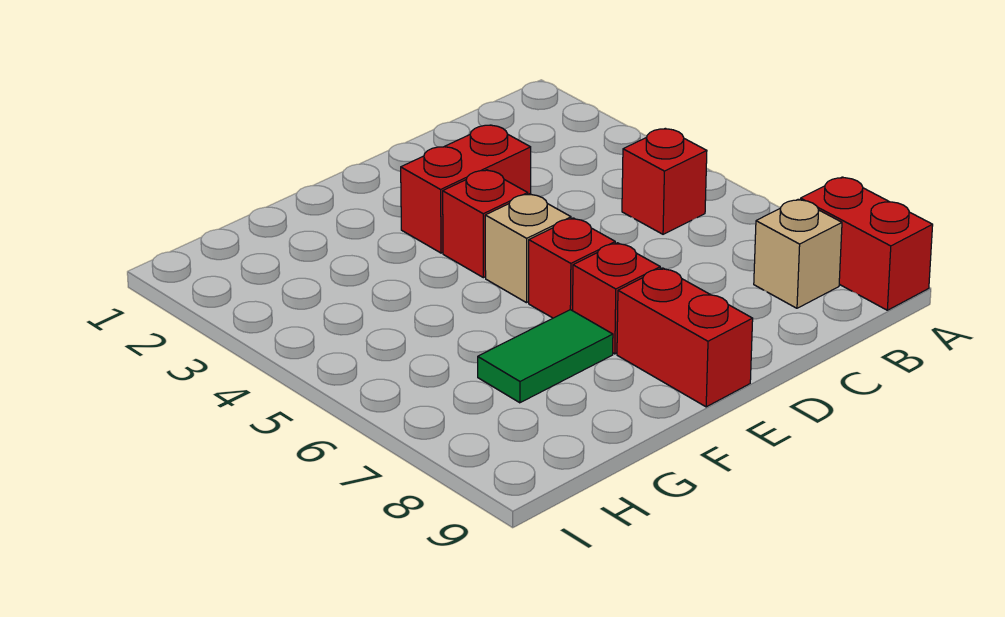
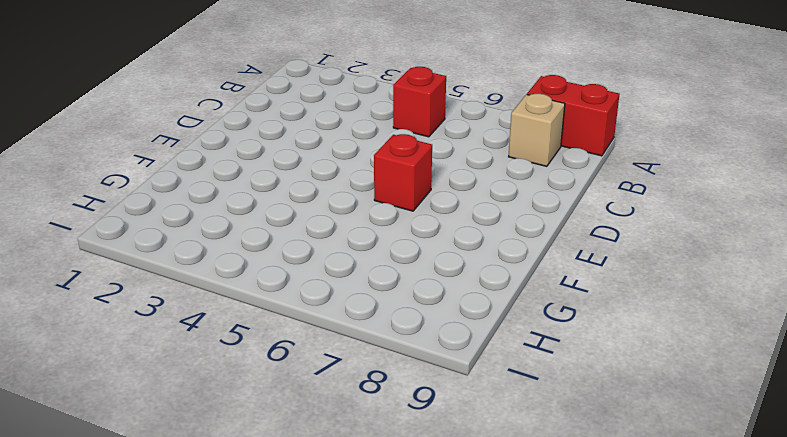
none -> red 1x2 brick [401,125,531,253]
none -> red 1x1 brick [443,170,528,278]

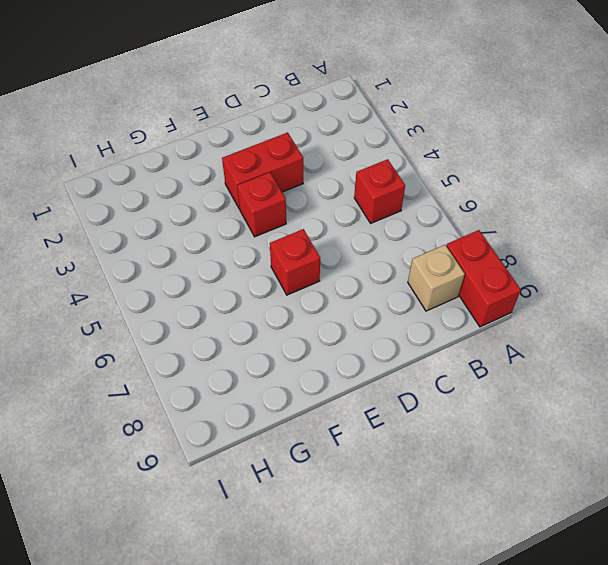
none -> tan 1x1 brick [485,194,571,303]
none -> red 1x1 brick [573,243,660,354]

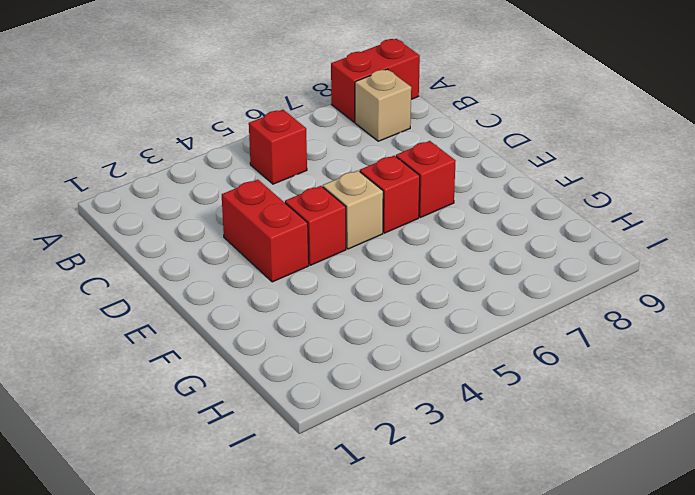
none -> red 1x2 brick [617,268,753,407]
none -> green 1x2 tile [478,310,613,403]

